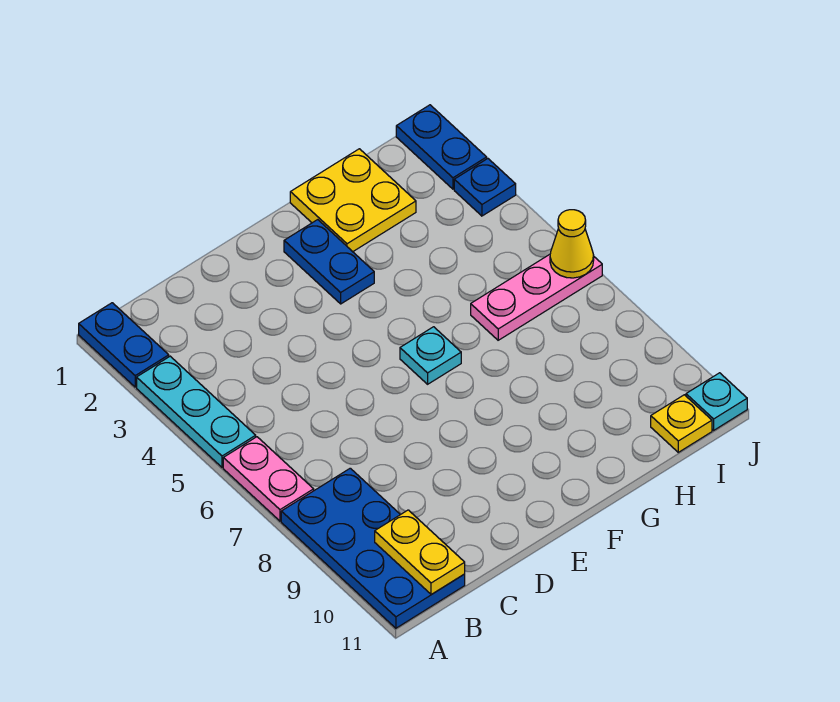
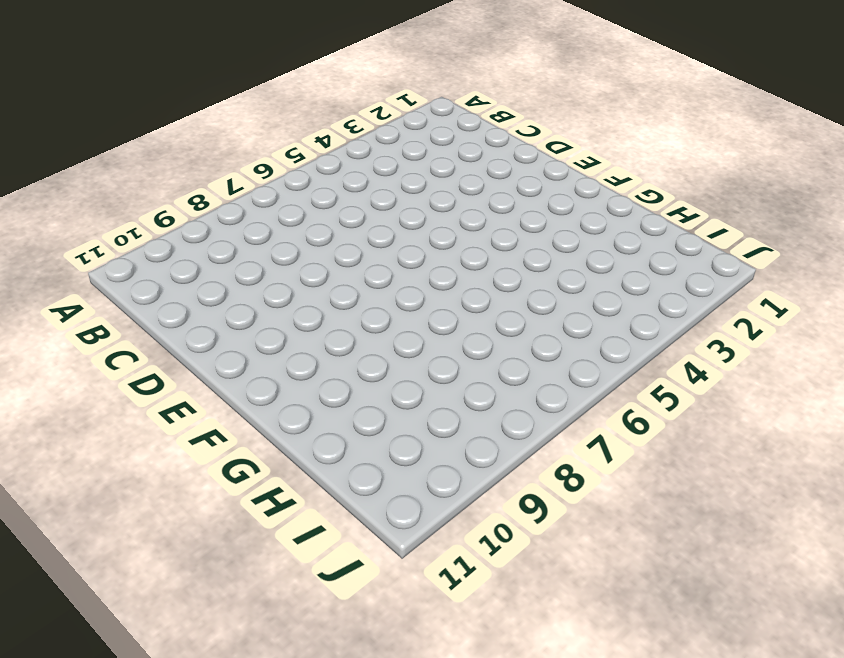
none -> blue 1x2 plate [79,303,169,387]
none -> cyan 1x3 plate [137,356,256,467]
none -> pink 1x2 plate [223,437,314,521]

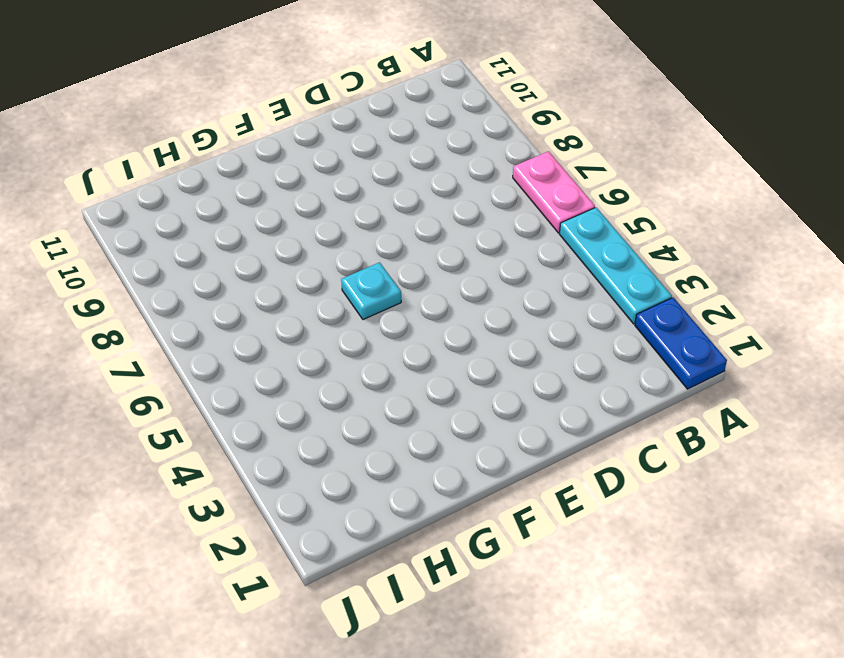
none -> blue 2x4 plate [281,468,465,628]
none -> blue 1x2 plate [284,220,374,304]
none -> yellow 2x2 plate [290,149,416,252]

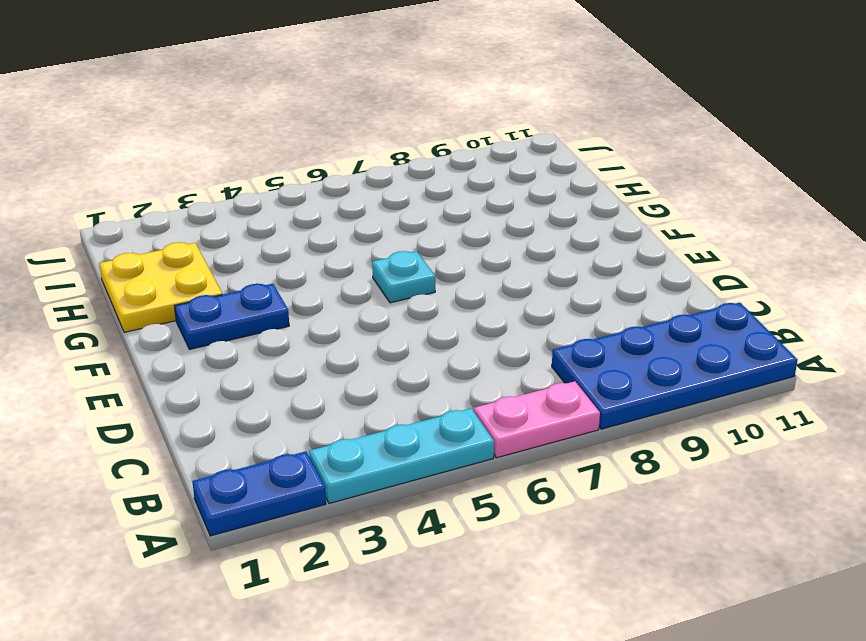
none -> pink 1x3 plate [471,254,602,340]
none -> yellow 1x1 plate [651,395,712,452]
none -> blue 1x2 plate [396,105,487,189]

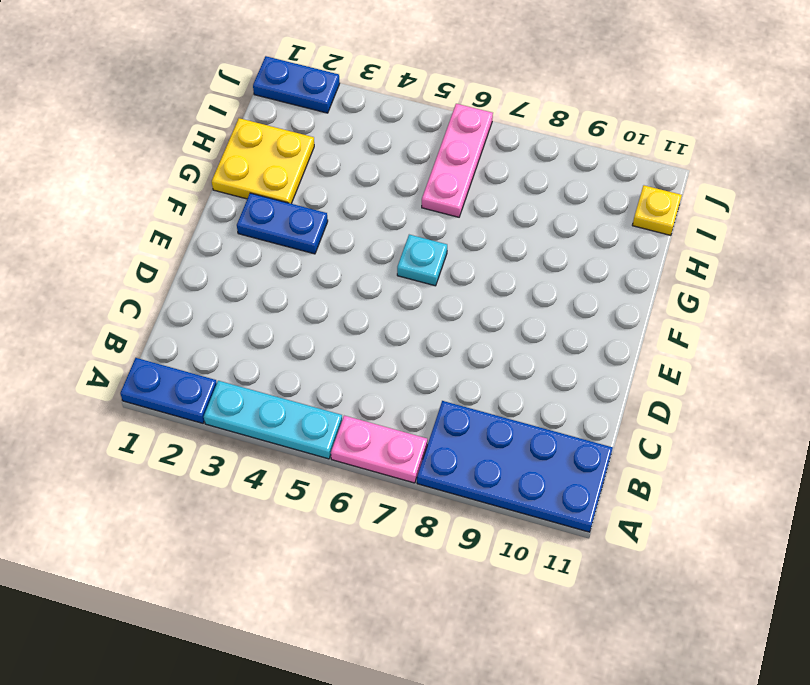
none -> blue 1x1 plate [454,159,516,216]
none -> cyan 1x1 plate [686,373,747,430]
none -> yellow 1x2 plate [375,510,465,595]

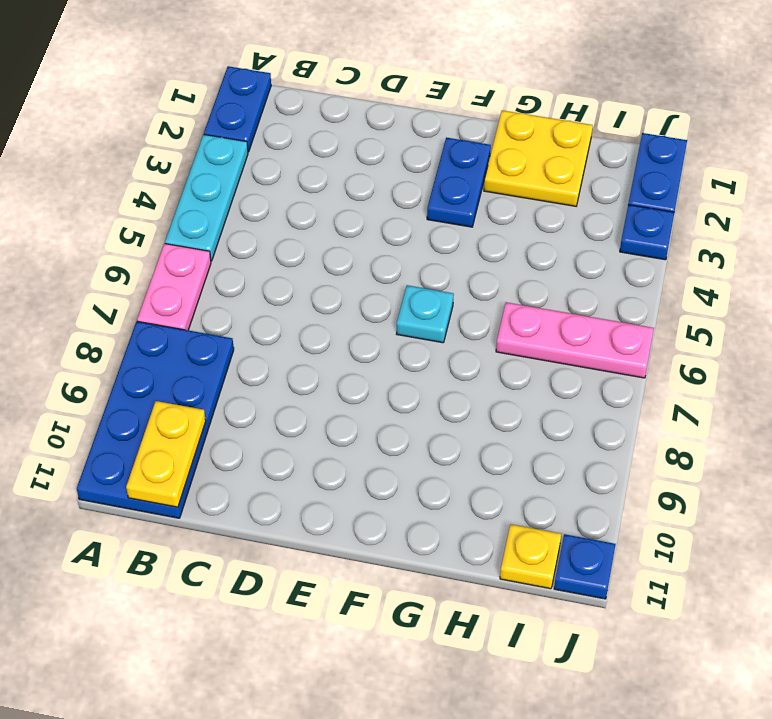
blue 1x1 plate [554,534,616,599] -> cyan 1x1 plate [686,373,747,430]
none -> yellow 1x1 cone [550,210,594,278]

